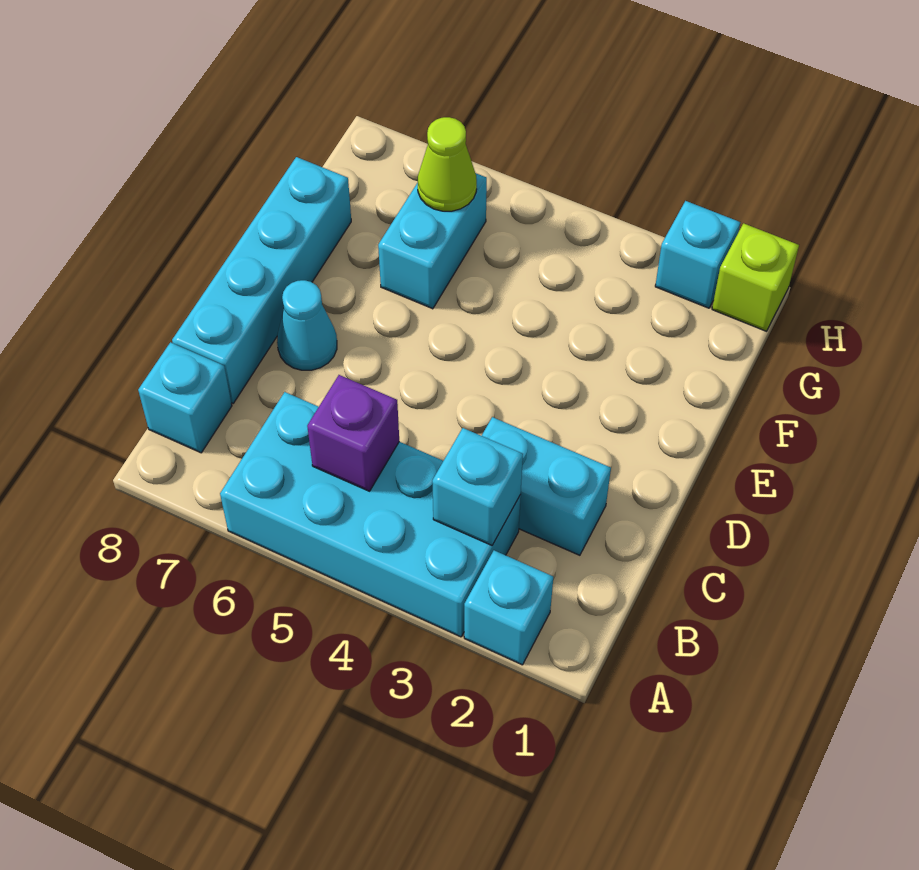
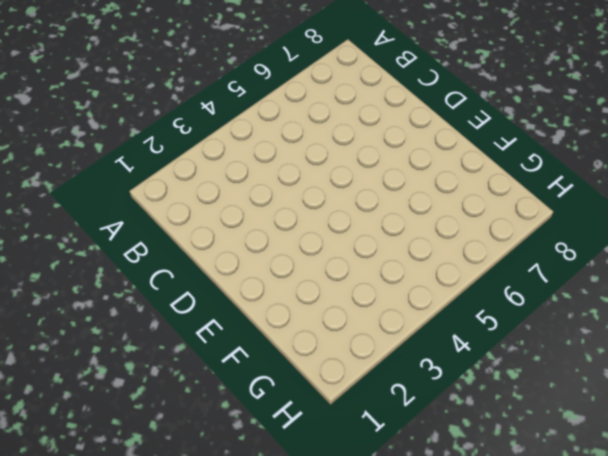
none -> cyan 1x1 brick [464,550,553,665]
none -> cyan 2x4 brick [220,392,521,637]
none -> cyan 1x1 brick [138,342,232,453]

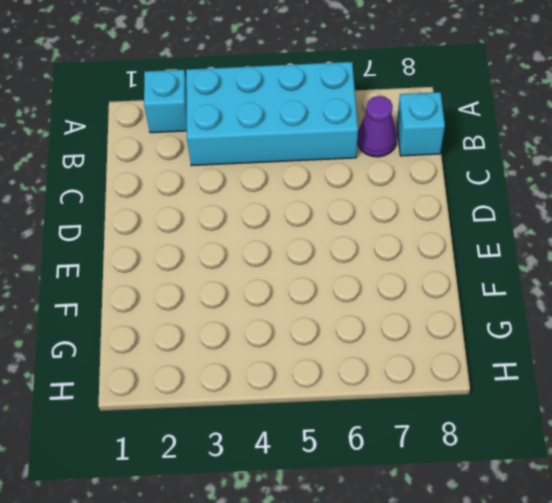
purple 1x1 cone [357,96,397,157] -> none
none -> cyan 1x2 brick [482,417,611,555]
none -> cyan 1x4 brick [172,157,351,403]
none -> cyan 1x1 cone [277,280,337,370]

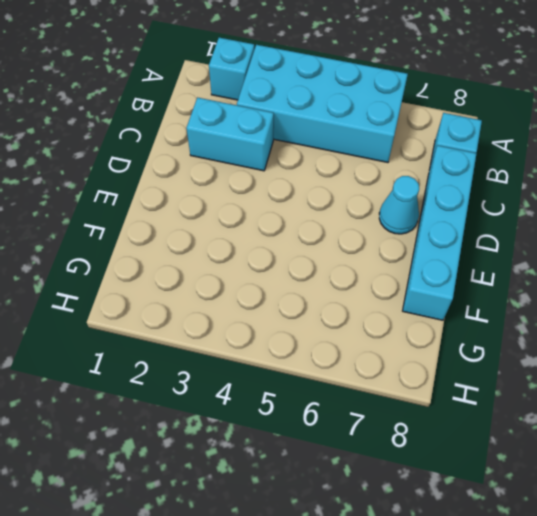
none -> cyan 1x2 brick [378,173,487,309]
none -> lime 1x1 brick [712,223,799,331]
none -> cyan 1x1 brick [655,201,740,308]

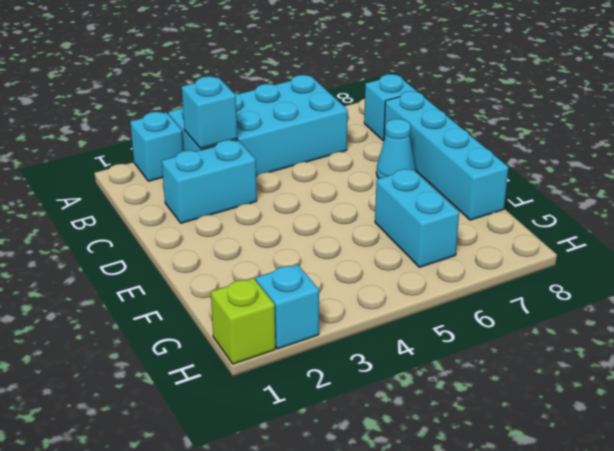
none -> purple 1x1 brick [307,375,399,491]
none -> lime 1x1 cone [418,117,477,211]

